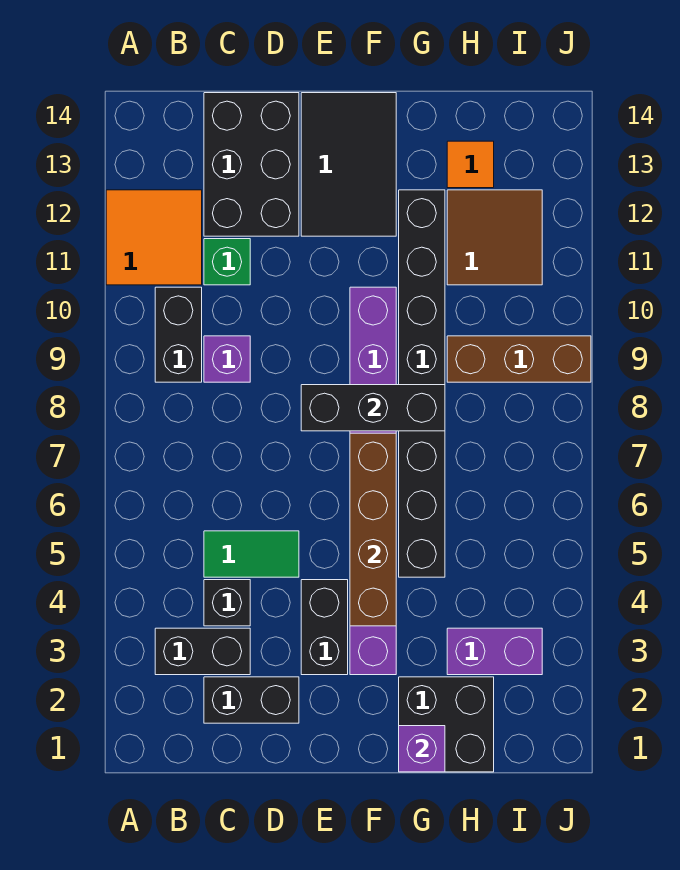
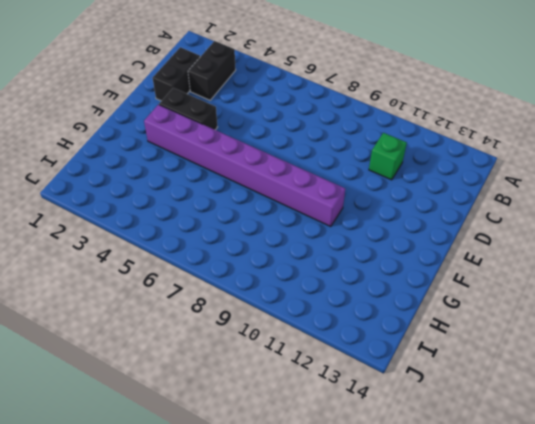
none -> orange 2x2 tile [106,190,202,285]
none -> black 1x2 brick [155,287,202,382]
none -> black 1x1 brick [204,580,250,626]

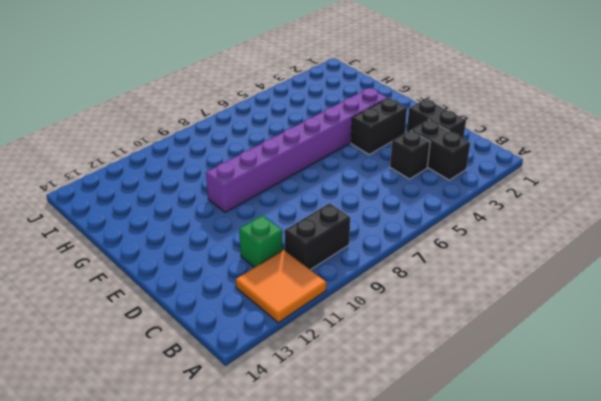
none -> green 1x2 tile [204,531,299,577]
none -> purple 1x1 brick [204,336,250,382]
none -> black 2x3 brick [204,93,299,236]

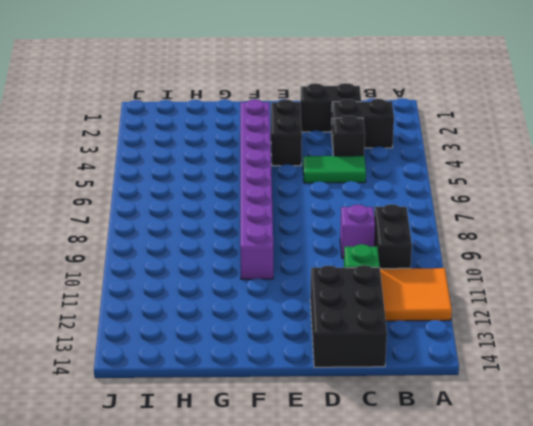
none -> black 2x3 tile [301,93,396,236]
none -> black 2x2 brick [399,677,494,772]
none -> black 1x8 brick [399,190,445,577]

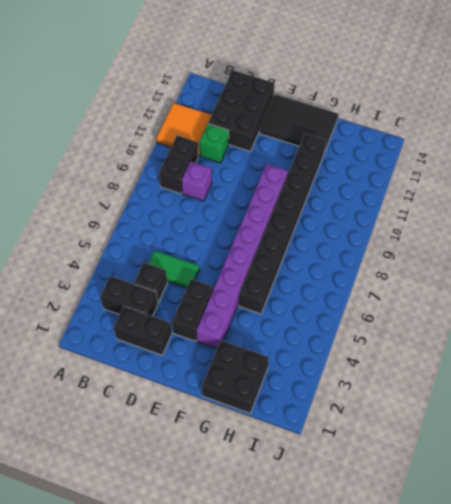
black 2x3 tile [260,94,339,153] -> black 2x3 tile turned to [301,93,396,236]
none -> purple 1x2 brick [447,628,542,675]
none -> brown 1x3 brick [447,336,591,382]
none -> brown 2x2 tile [447,190,542,285]

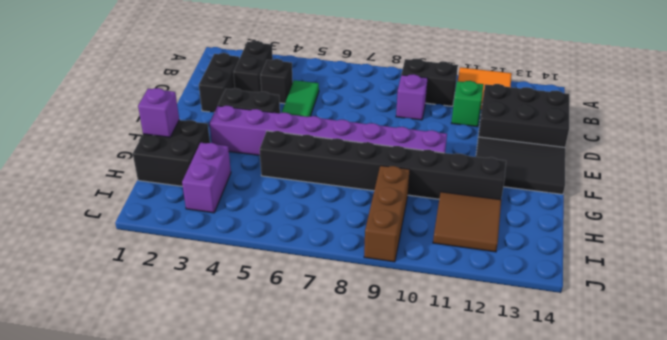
none -> orange 1x1 tile [447,141,494,188]
none -> black 1x3 brick [301,385,445,431]
none -> brown 1x4 brick [350,433,396,626]

